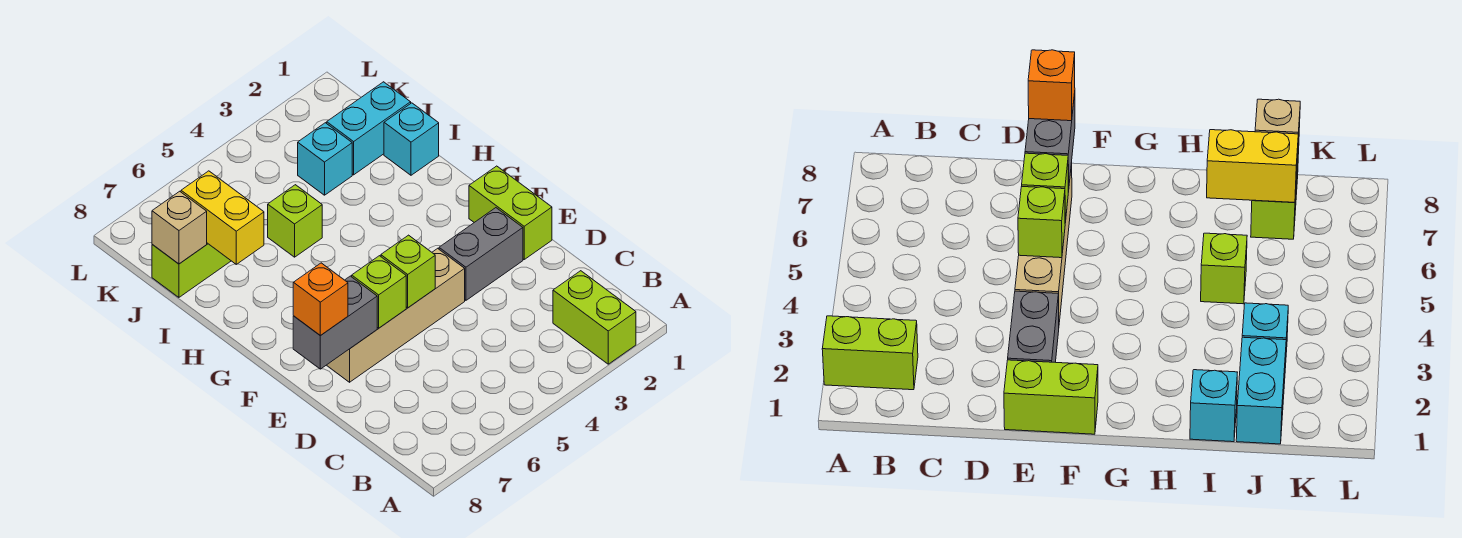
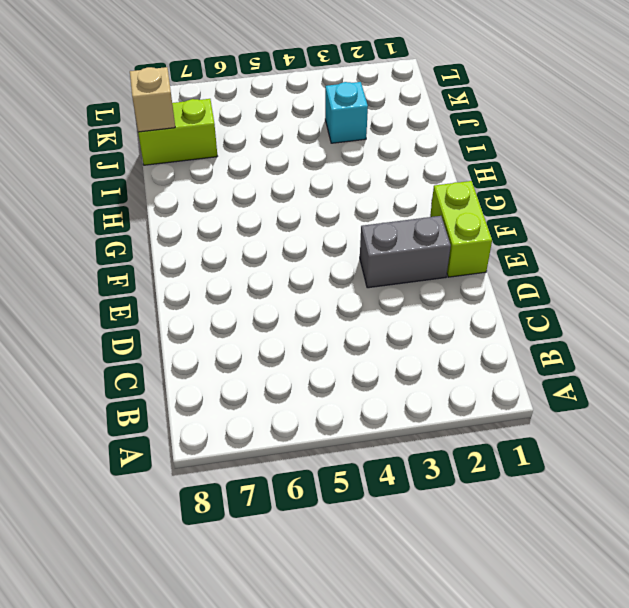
none -> lime 1x2 brick [553,271,636,364]
none -> tan 1x4 brick [327,248,465,382]
none -> cyan 1x1 brick [384,103,439,175]

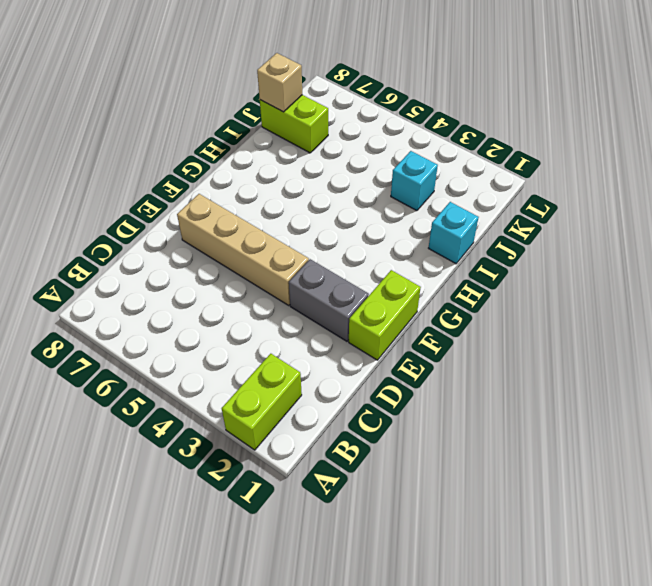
none -> lime 1x1 brick [268,185,322,257]
none -> cyan 1x2 brick [327,82,411,175]
none -> lime 1x1 brick [381,235,435,308]

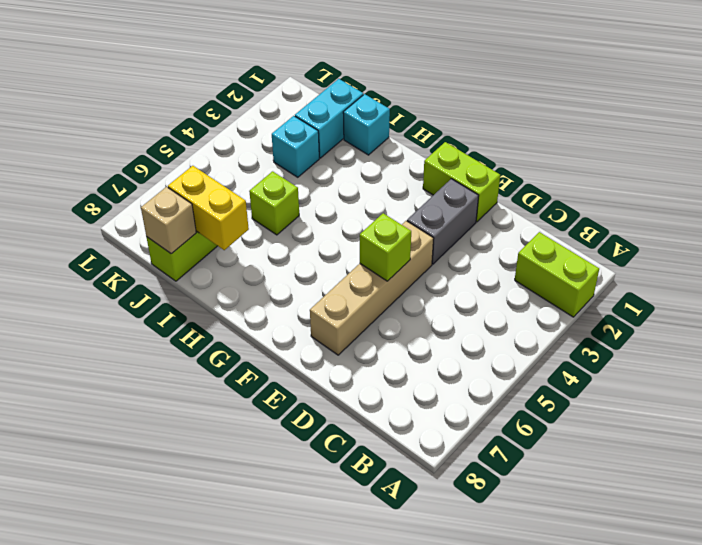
none -> lime 1x1 brick [352,256,406,328]
none -> grey 1x2 brick [293,276,377,369]
none -> orange 1x1 brick [293,263,348,336]

